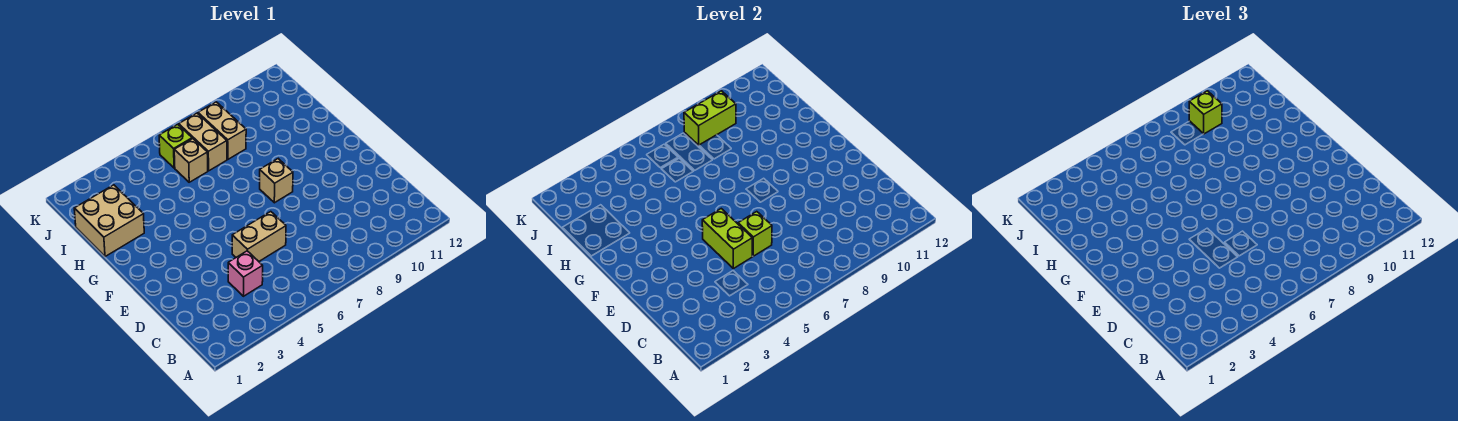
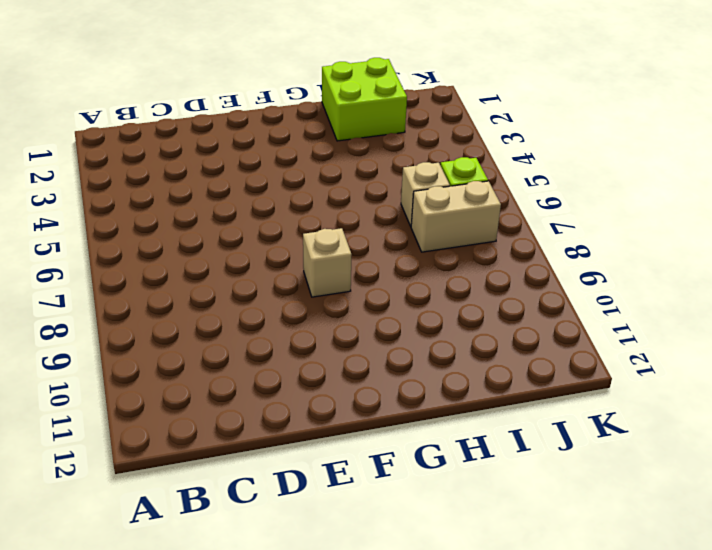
lime 2x2 brick [322,58,407,141] -> tan 2x2 brick [74,185,144,257]
none -> pink 1x1 brick [228,251,263,296]
none -> tan 1x2 brick [232,212,286,261]
none -> tan 1x2 brick [198,102,246,159]

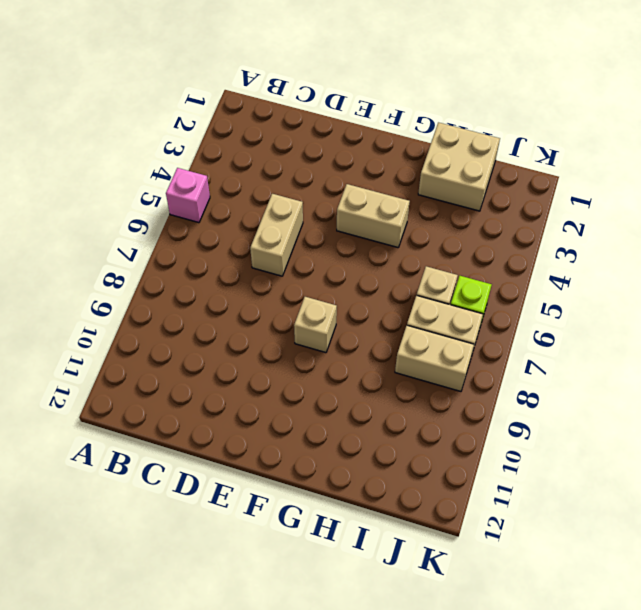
pink 1x1 brick [166,168,210,223] -> pink 1x1 brick moved to [228,251,263,296]
tan 1x2 brick [337,184,410,247] -> none
none -> lime 1x2 brick [702,209,752,269]
none -> lime 1x1 brick [738,212,772,256]
none -> lime 1x2 brick [684,91,736,145]

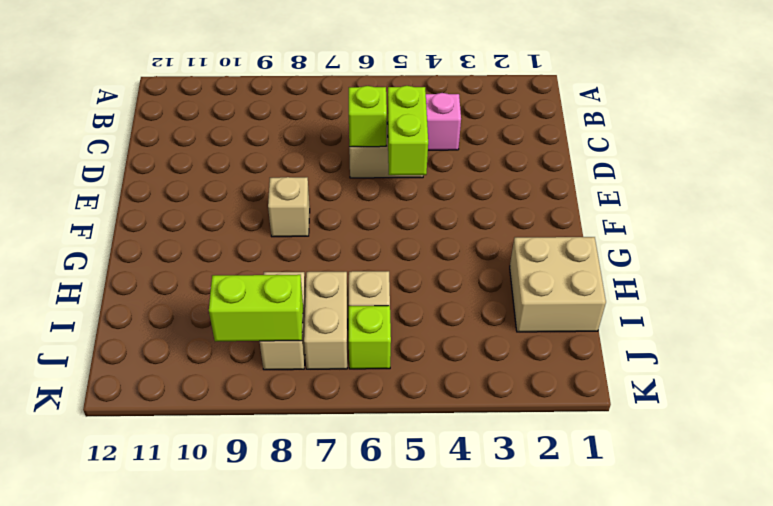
none -> lime 1x1 brick [1189,91,1222,134]

